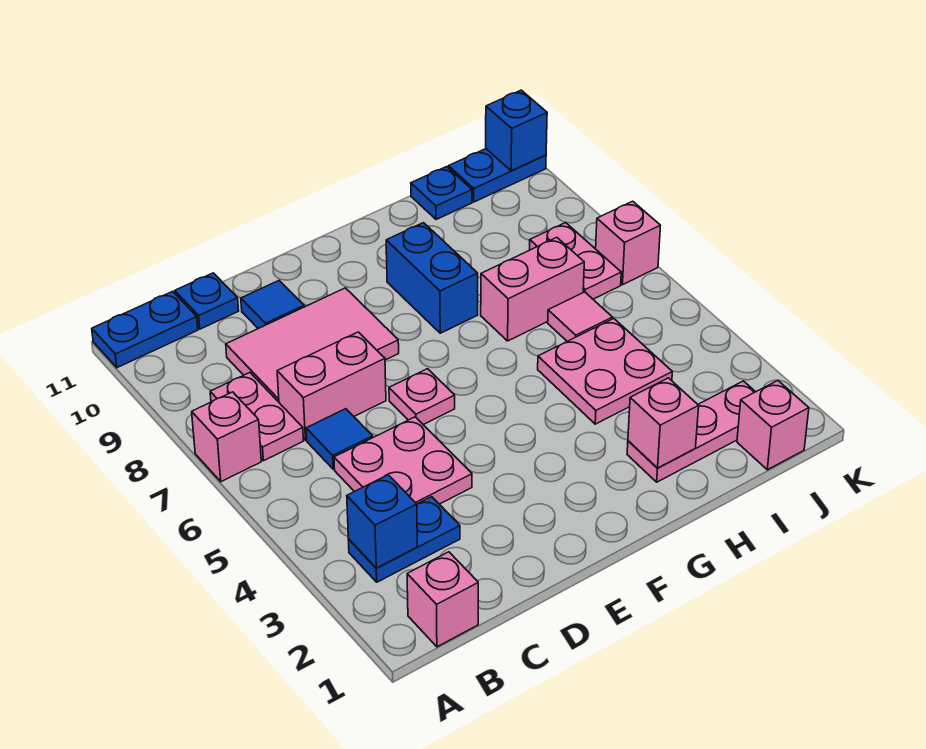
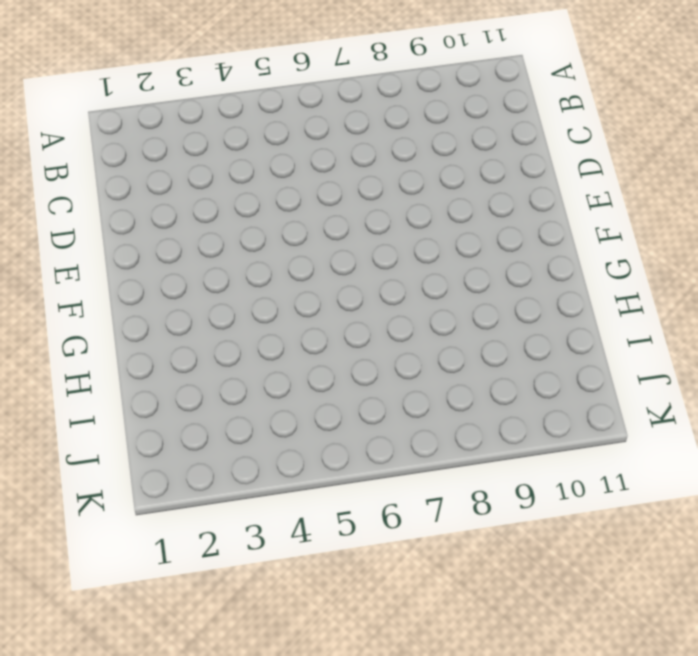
none -> pink 1x1 brick [192,392,261,482]
none -> blue 1x2 plate [92,292,198,368]
none -> pink 1x1 brick [407,552,478,647]

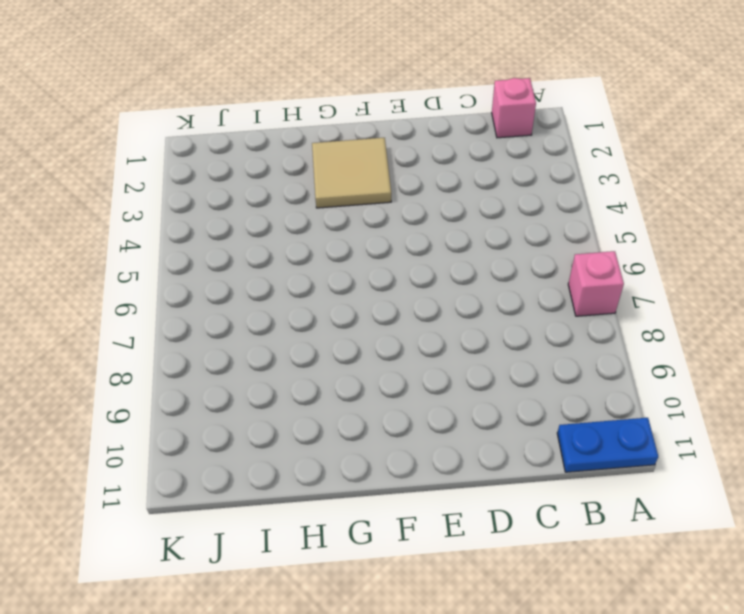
tan 2x2 tile [312,138,391,208] -> none
none -> blue 1x2 plate [348,497,460,582]
none -> pink 1x2 plate [210,373,303,461]
none -> pink 2x2 plate [334,417,472,504]

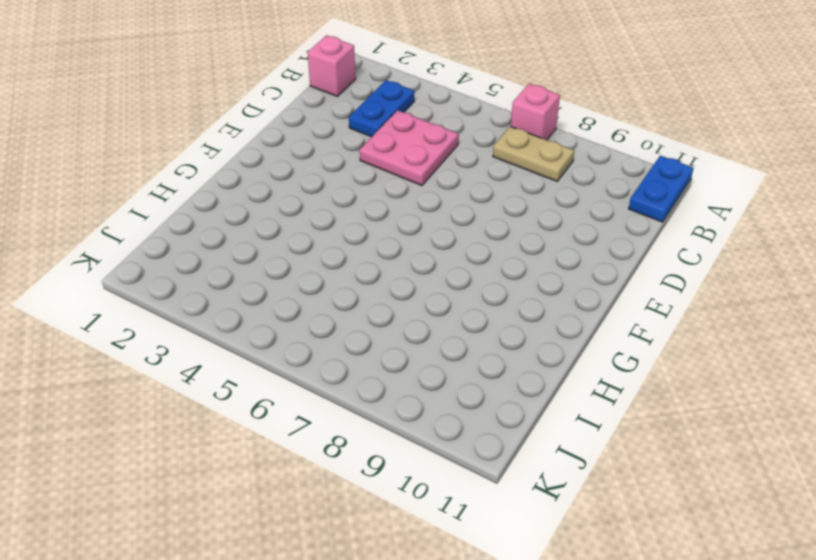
tan 1x2 plate [493,126,574,181] -> pink 1x2 plate [210,373,303,461]
none -> blue 1x1 tile [306,409,373,469]
none -> pink 1x2 brick [277,332,386,440]
none -> pink 2x3 tile [226,288,399,402]

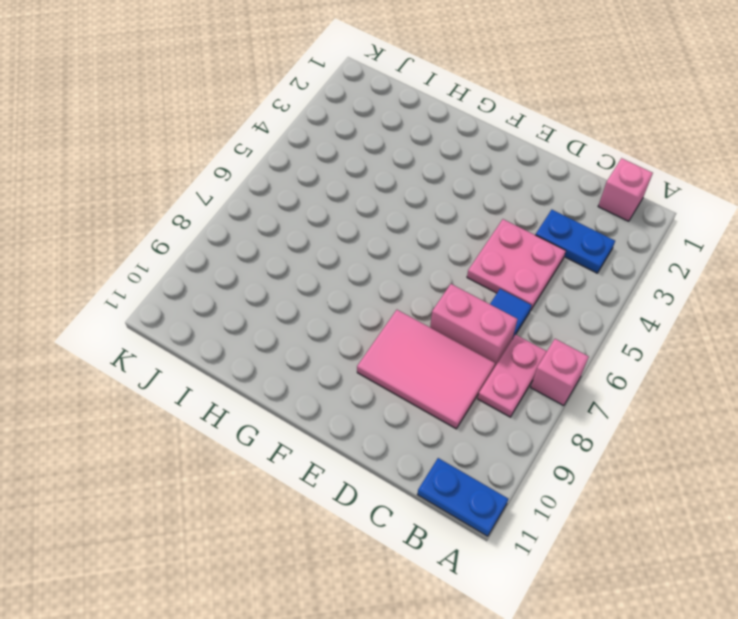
none -> blue 1x1 plate [175,273,239,329]
none -> blue 1x1 tile [241,281,304,329]
none -> pink 1x1 plate [389,369,455,425]

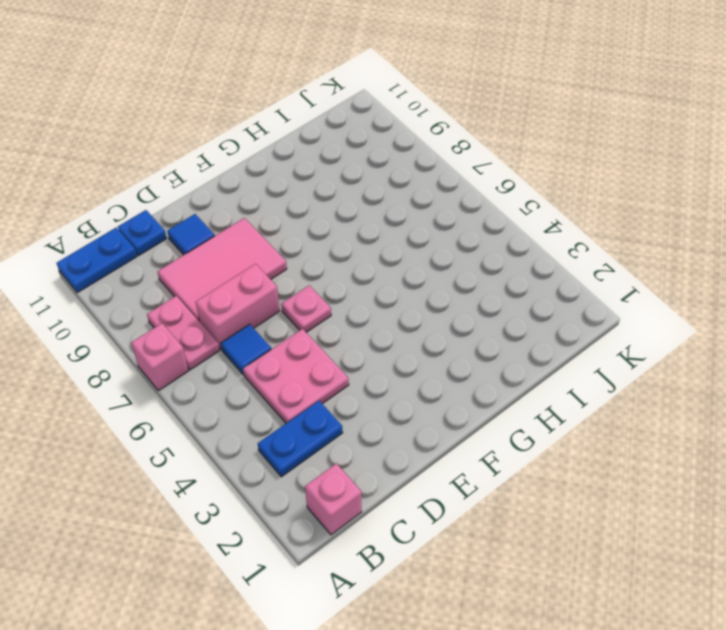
none -> blue 1x2 brick [386,223,478,333]
none -> pink 1x3 plate [627,381,755,482]
none -> pink 2x2 plate [538,319,672,424]

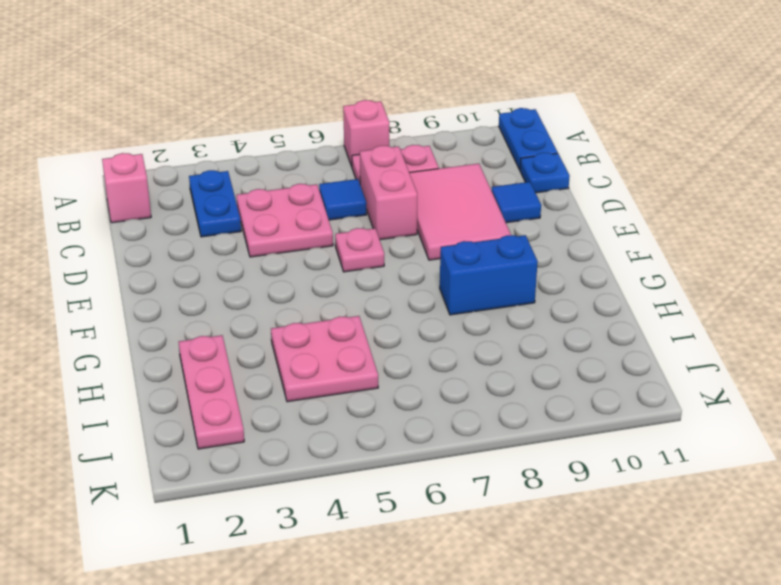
none -> pink 1x2 brick [481,237,584,341]
none -> pink 1x1 tile [548,292,613,341]
none -> blue 1x1 plate [411,167,472,220]

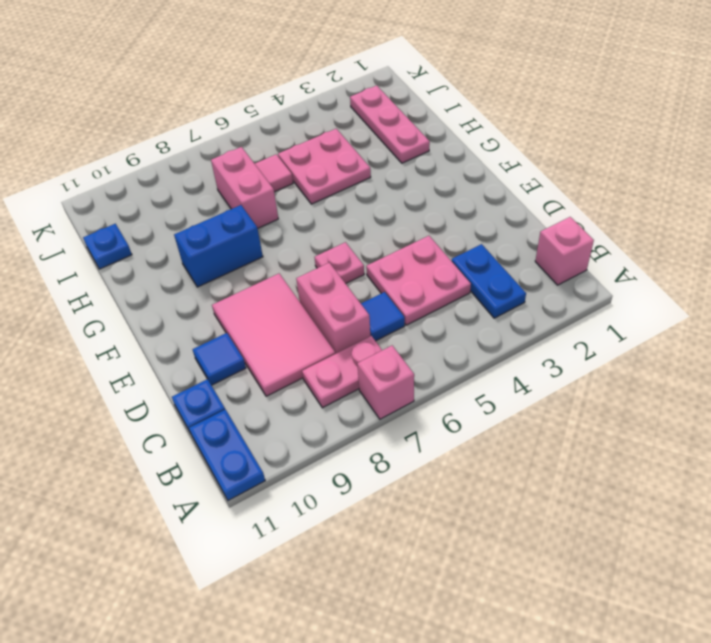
none -> pink 1x1 brick [737,380,809,470]
none -> pink 1x2 plate [530,223,621,299]
none -> blue 1x2 plate [448,149,546,202]

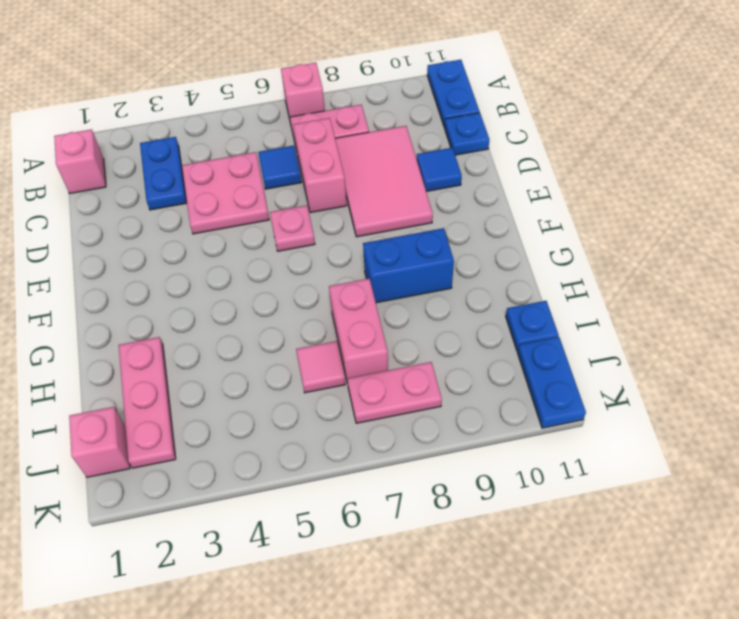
none -> pink 2x2 plate [538,319,672,424]
none -> pink 1x1 brick [596,201,661,285]
none -> blue 1x1 brick [347,475,417,568]

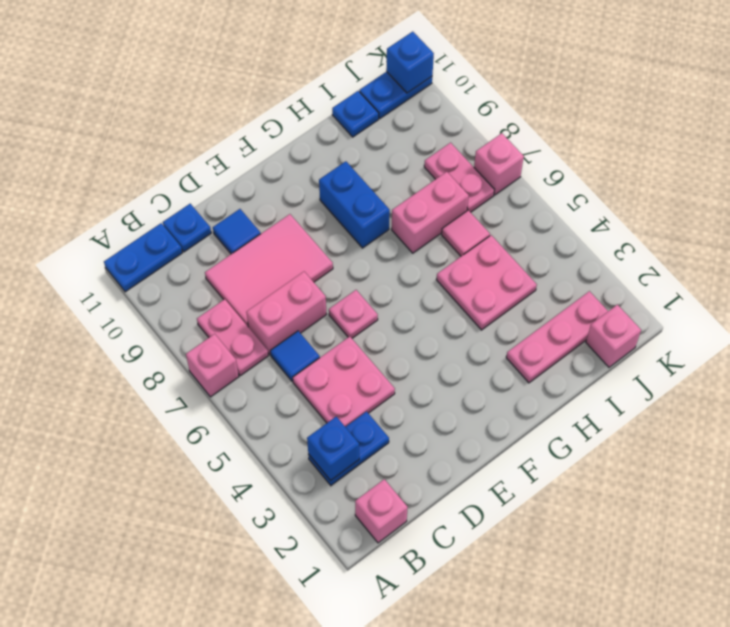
none -> pink 1x1 brick [628,378,699,468]

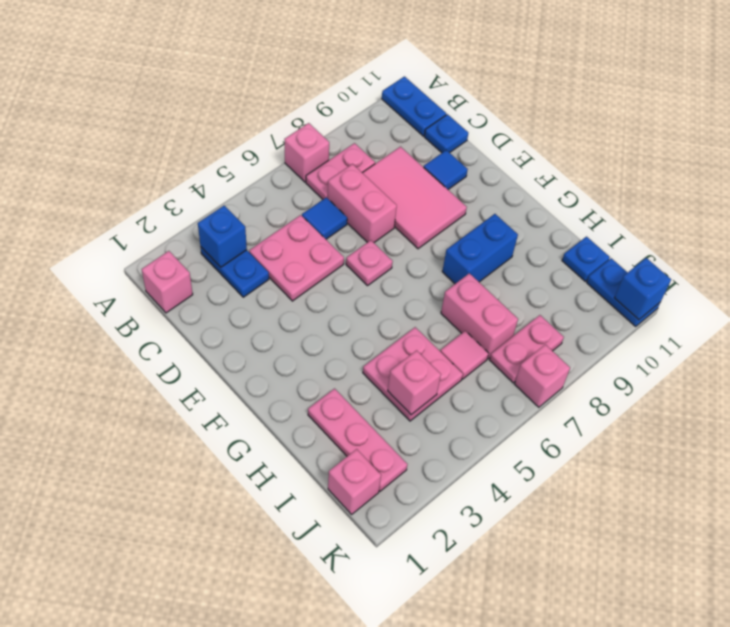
pink 1x1 brick [388,350,441,415] -> pink 1x1 brick moved to [628,378,699,468]

